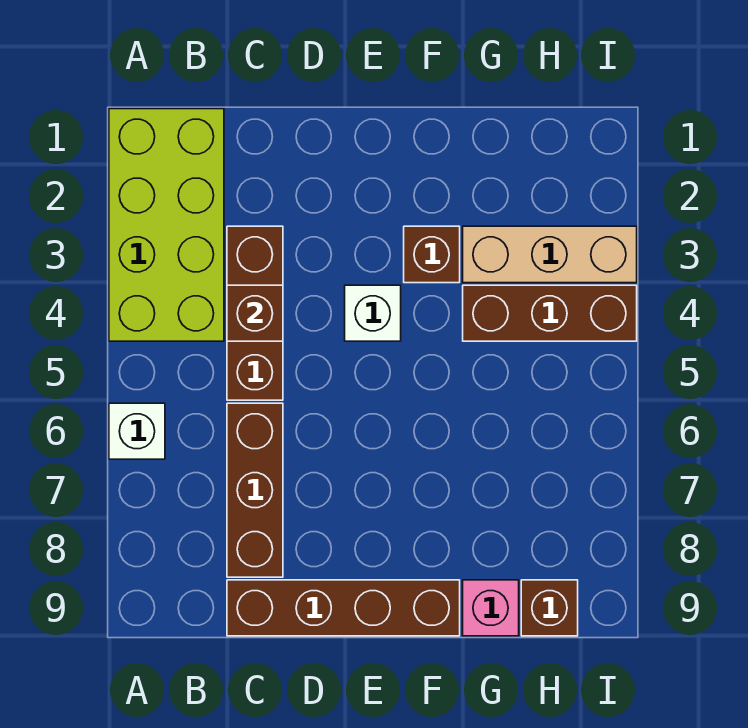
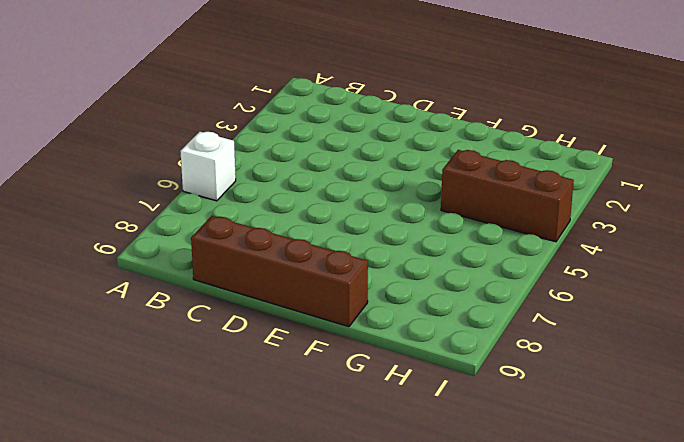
none -> lime 2x4 brick [109,109,224,341]
none -> brown 1x3 brick [227,226,283,400]
none -> brown 1x3 brick [227,403,283,577]

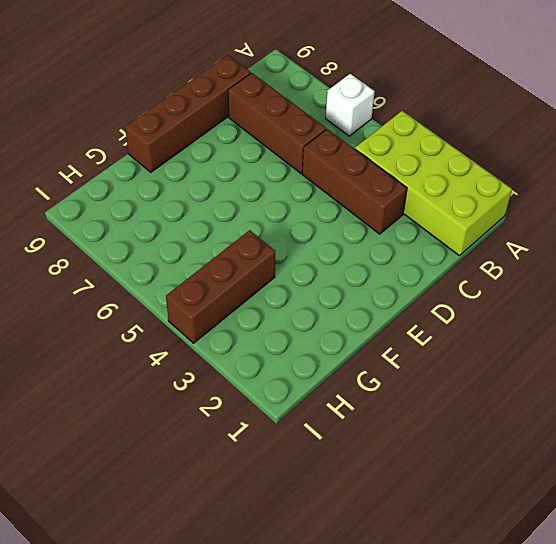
none -> white 1x1 brick [345,285,401,341]
none -> brown 1x1 brick [404,226,460,283]
none -> tan 1x3 brick [463,226,637,283]

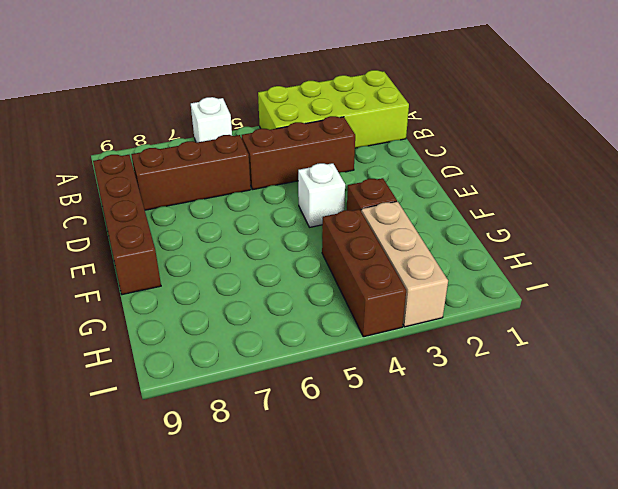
none -> pink 1x1 brick [463,580,519,636]
none -> brown 1x1 brick [521,580,578,636]
none -> brown 1x1 brick [227,285,283,341]

